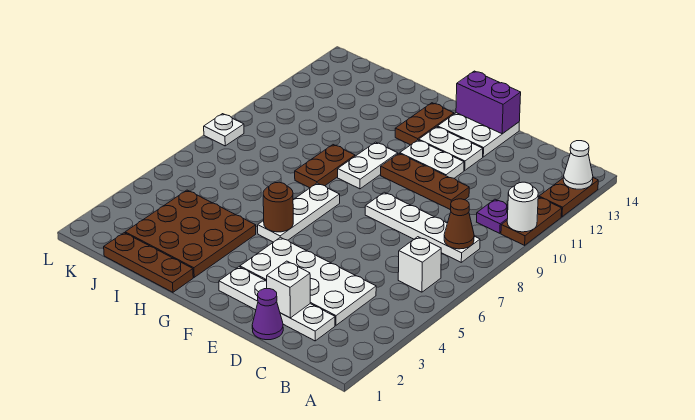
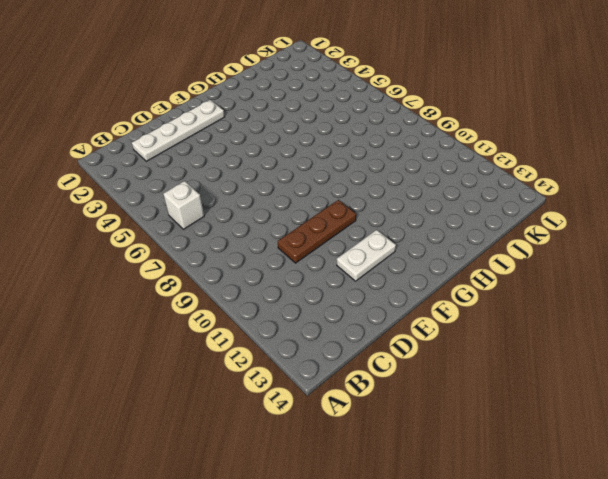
none -> brown 1x2 plate [501,197,562,245]
none -> brown 1x2 plate [539,178,598,217]
none -> white 1x4 plate [365,192,480,262]

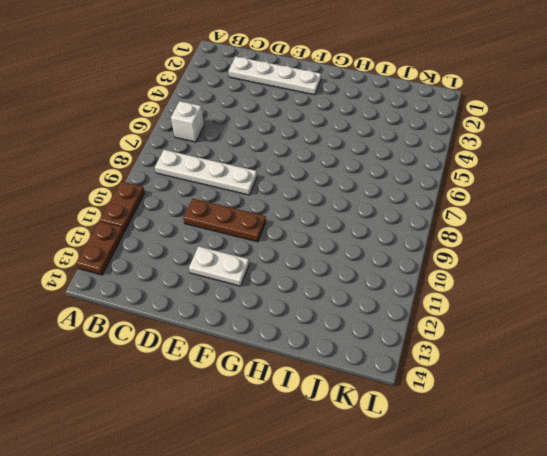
none -> purple 1x1 plate [477,199,508,233]
none -> white 2x4 plate [240,237,376,325]
none -> purple 1x1 cone [252,289,283,340]

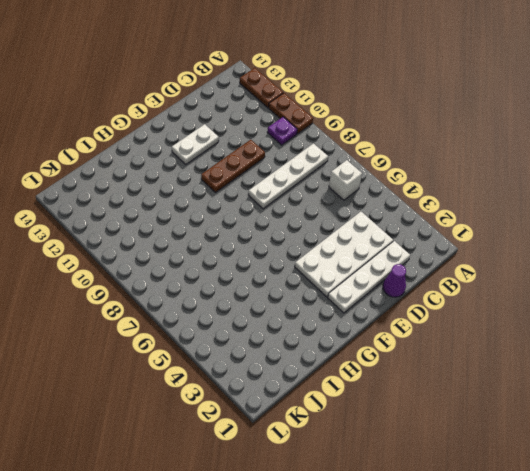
none -> white 1x2 plate [400,140,464,178]
none -> white 2x2 plate [438,113,519,157]
none -> white 1x3 plate [258,183,340,242]

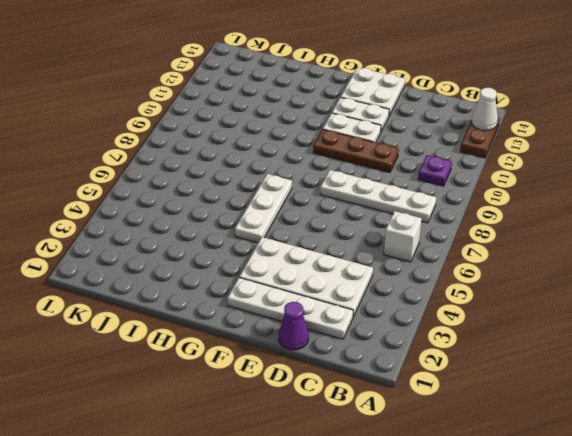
none -> brown 1x2 plate [501,197,562,245]
none -> white 1x2 plate [338,142,398,189]
none -> brown 1x2 plate [395,103,454,145]

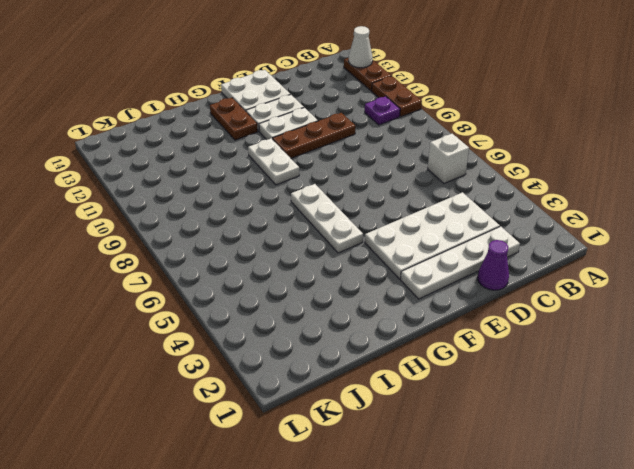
none -> white 1x4 plate [365,192,480,262]
none -> brown 1x3 plate [104,233,193,292]
none -> brown 3x3 plate [125,190,256,277]

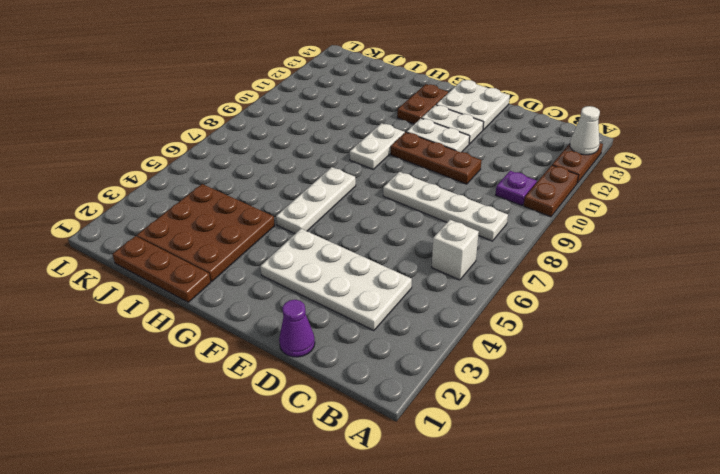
none -> white 1x4 plate [219,267,335,341]
none -> brown 1x2 plate [295,145,355,188]
none -> white 1x1 plate [204,114,244,146]

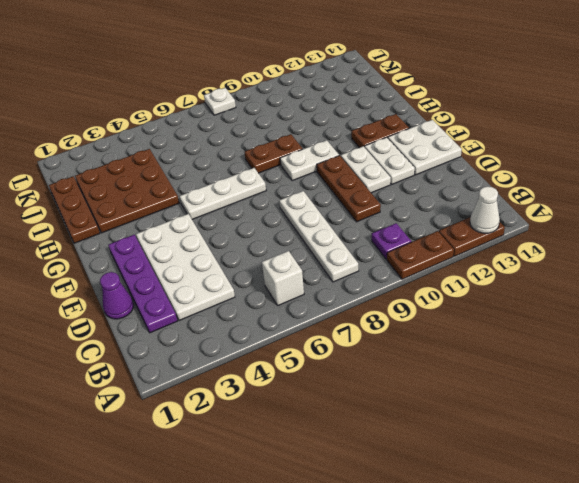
purple 1x4 plate [108,235,177,333] -> white 1x4 plate [219,267,335,341]
none -> white 1x1 round brick [507,182,538,232]
none -> brown 1x1 cone [444,199,474,249]
none -> white 1x1 brick [267,261,310,318]

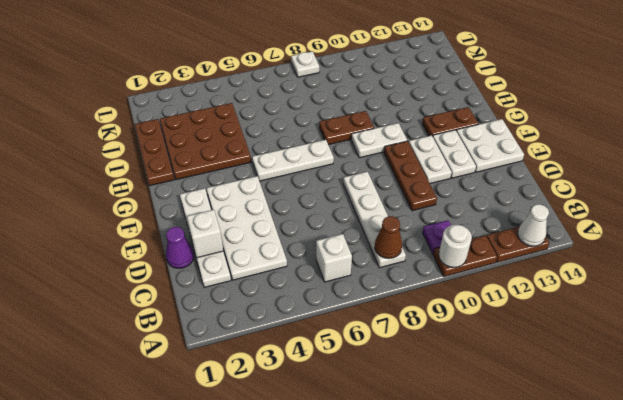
none -> purple 1x2 brick [456,71,521,134]
none -> brown 1x1 round brick [263,182,293,232]

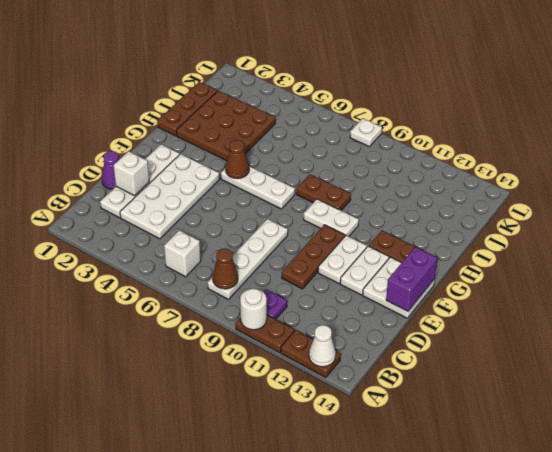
brown 1x1 cone [226,140,249,179] -> brown 1x1 round brick [263,182,293,232]

